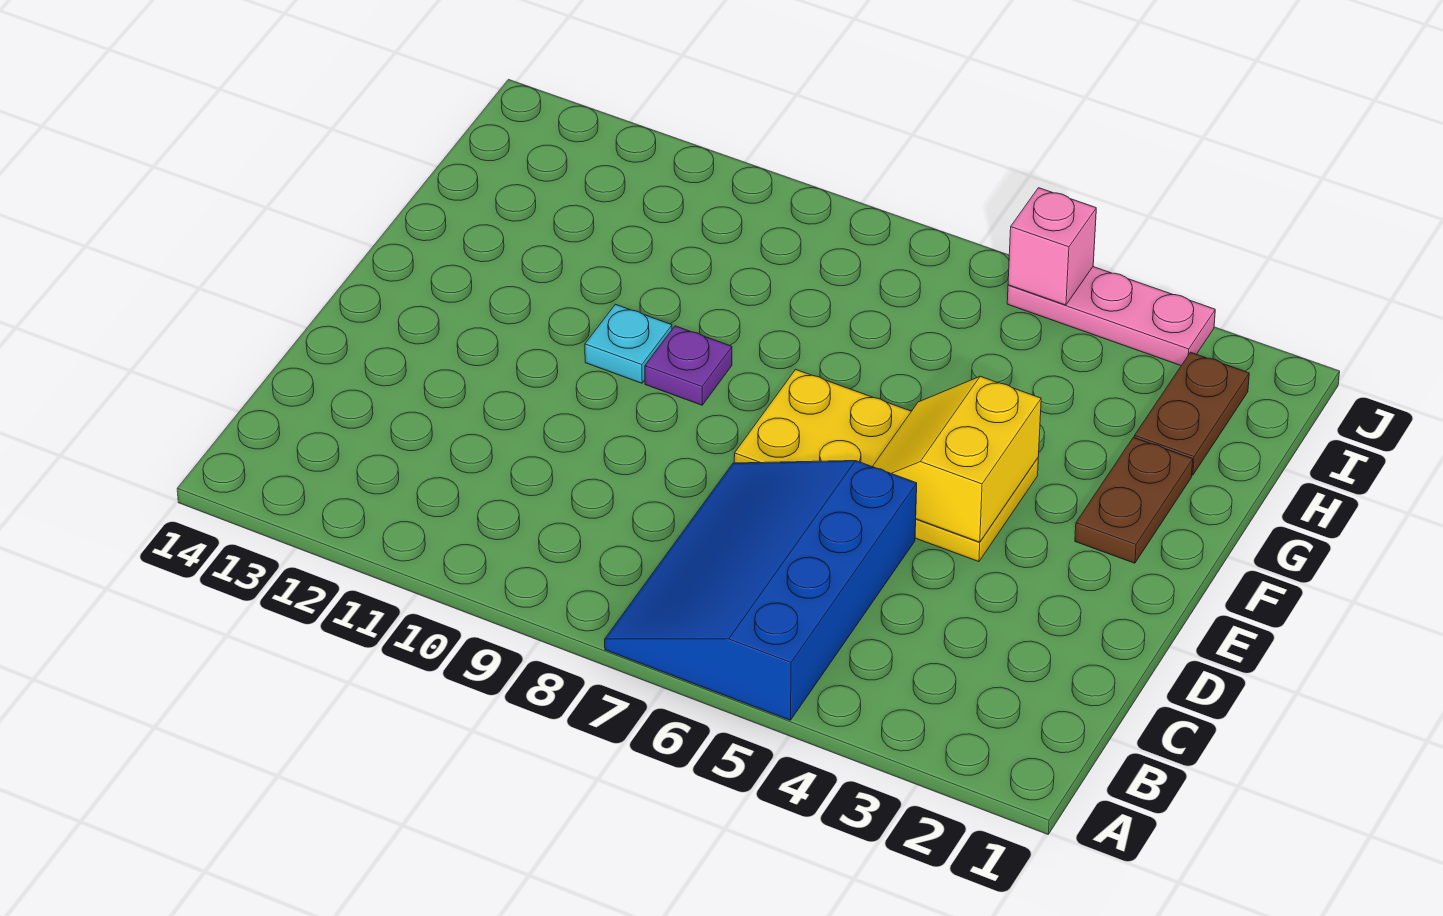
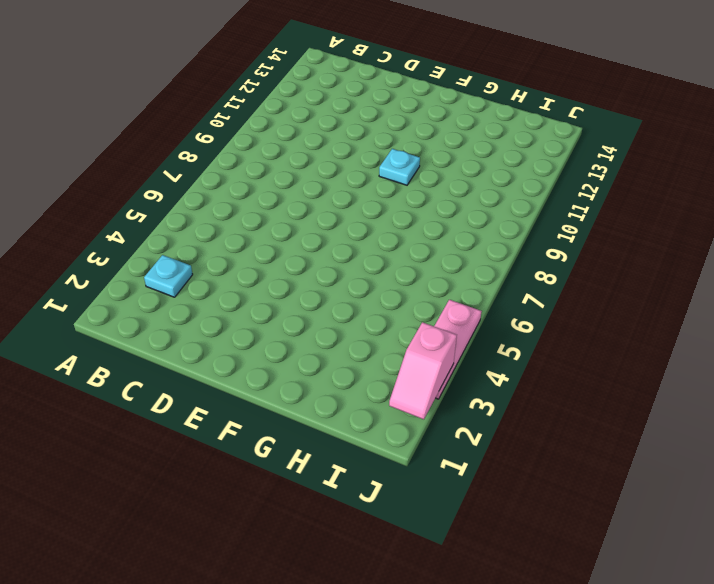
cyan 1x1 plate [144,255,193,297] -> none
pink 1x2 slope [389,322,457,419] -> none
none -> blue 3x4 slope [605,461,917,720]
none -> yellow 2x4 plate [734,369,1038,562]

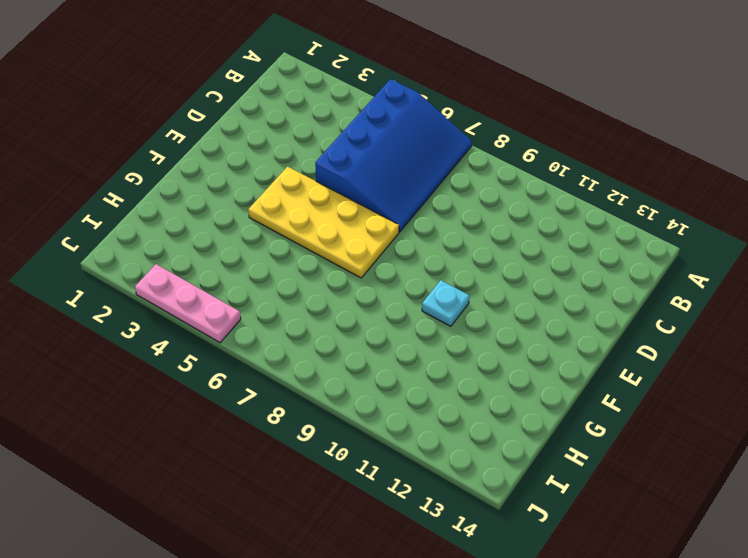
none -> brown 1x2 plate [1075,437,1193,563]
none -> purple 1x1 plate [645,326,732,405]

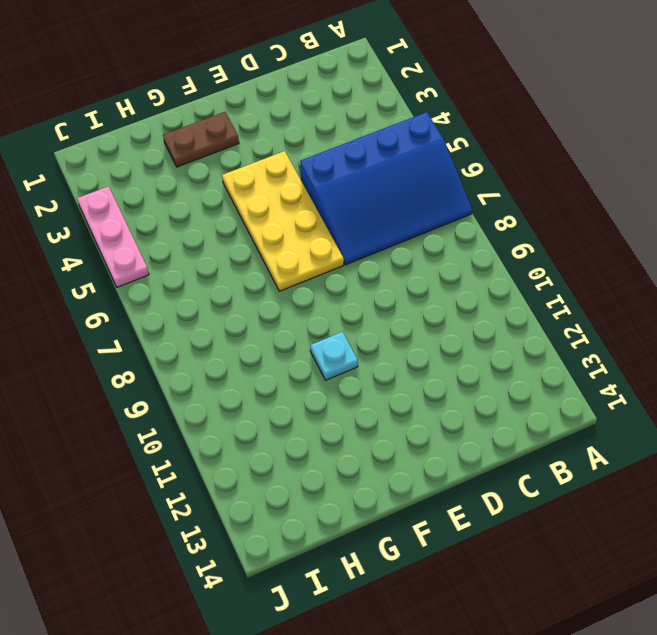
none -> purple 1x1 plate [645,326,732,405]
none -> brown 1x2 plate [1134,352,1249,475]

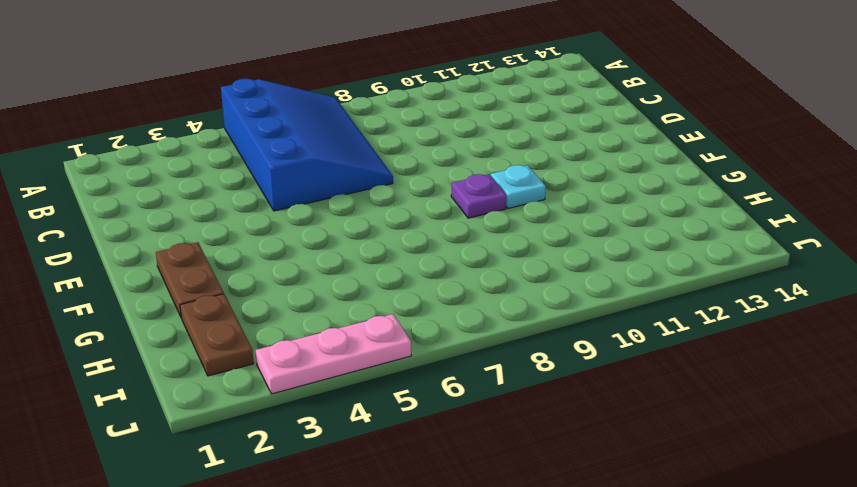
none -> yellow 2x4 plate [734,369,1038,562]
none -> yellow 2x2 slope [872,376,1041,542]

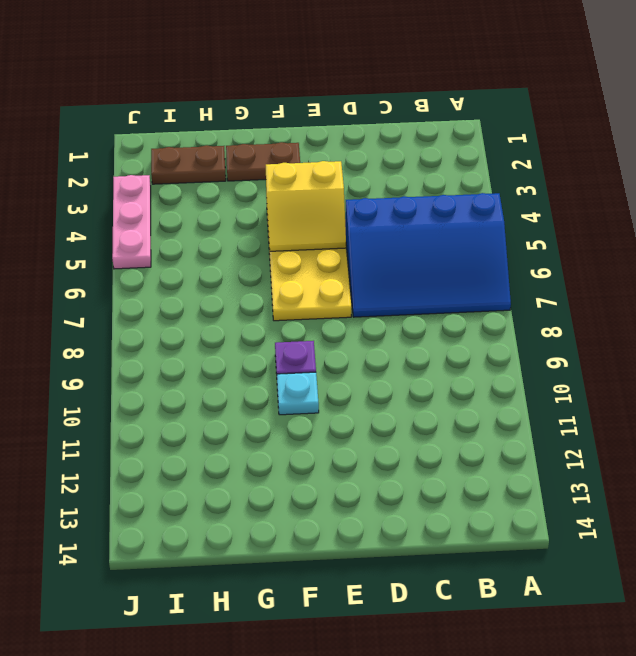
none -> pink 1x1 brick [1008,188,1096,305]

